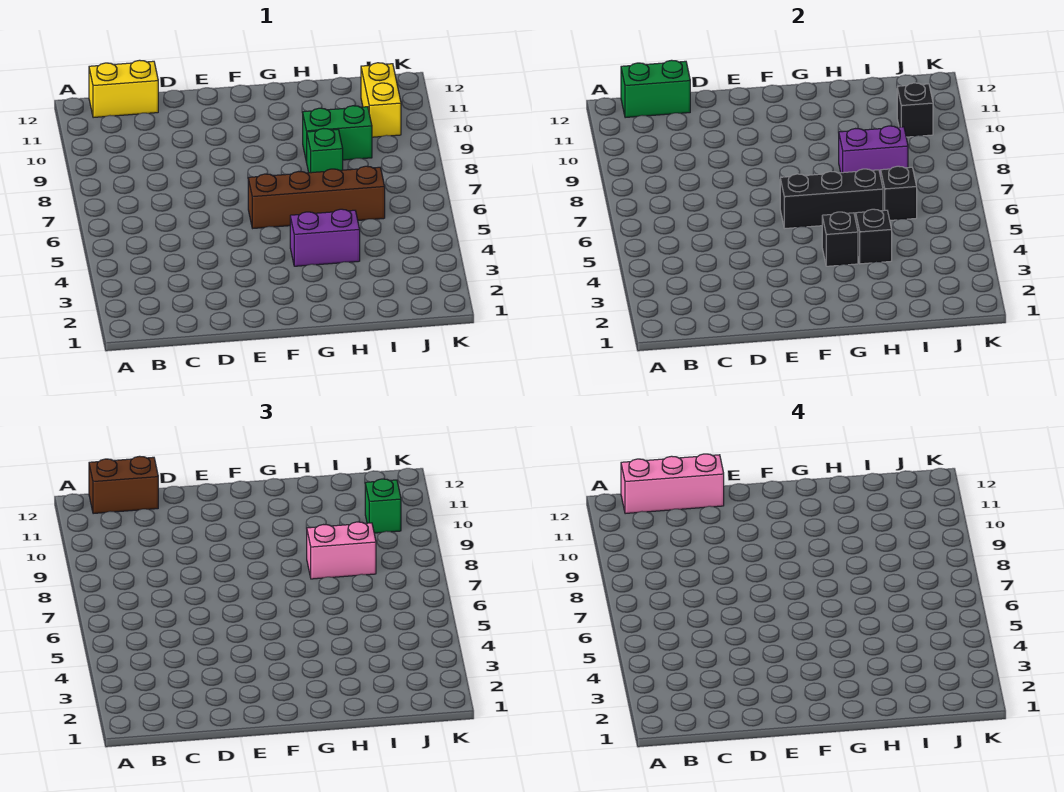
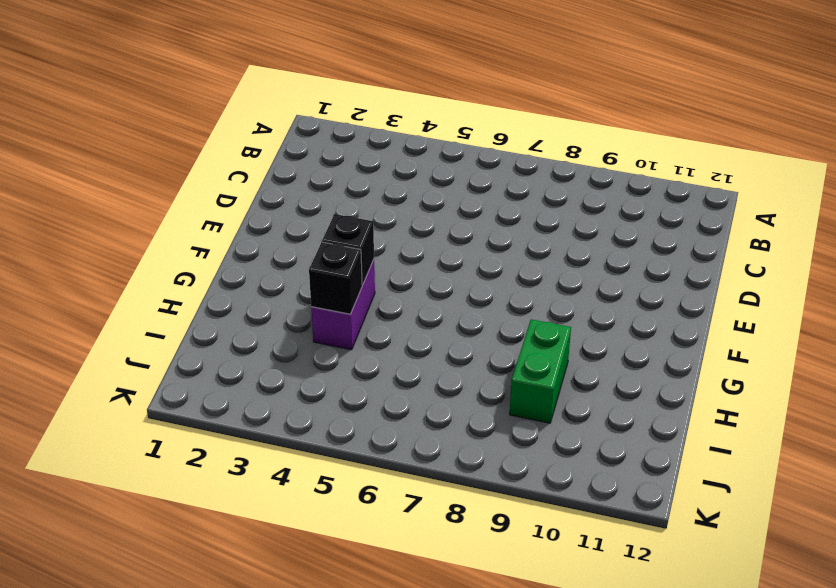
none -> yellow 1x2 brick [89,60,158,118]
none -> brown 1x4 brick [248,166,385,228]
none -> green 1x1 brick [307,129,343,173]

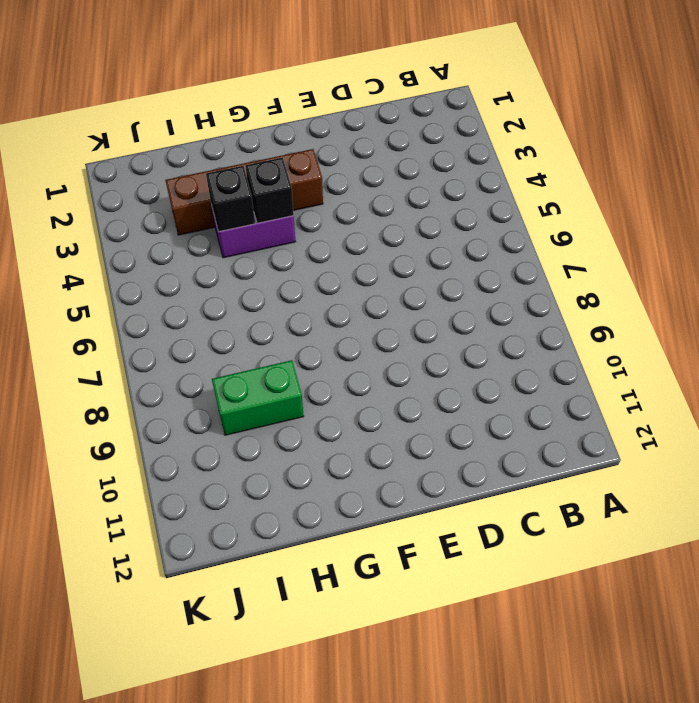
brown 1x4 brick [165,149,323,235] -> brown 1x4 brick moved to [248,166,385,228]
none -> yellow 1x2 brick [89,60,158,118]
none -> green 1x1 brick [307,129,343,173]
none -> yellow 1x2 brick [361,63,401,137]

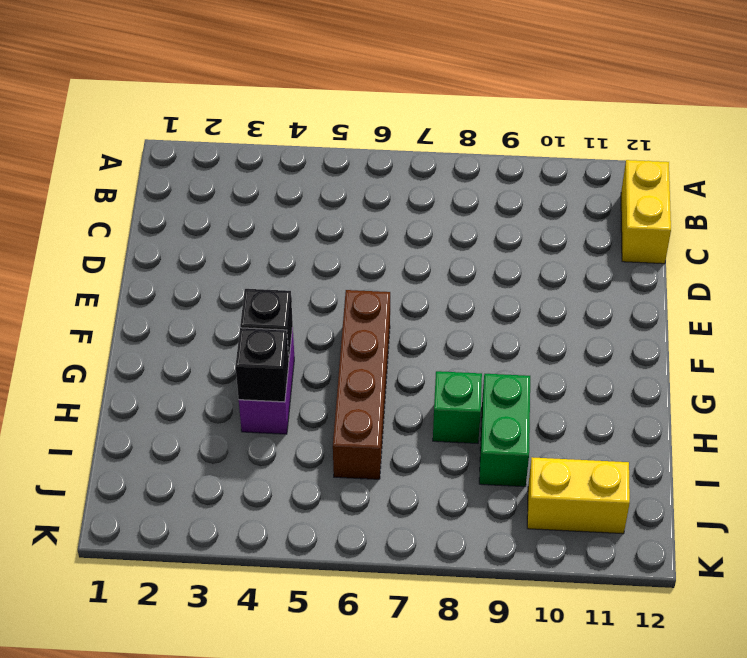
none -> green 1x2 brick [621,60,690,118]
none -> black 1x3 brick [780,169,883,228]
none -> purple 1x2 brick [839,126,908,176]

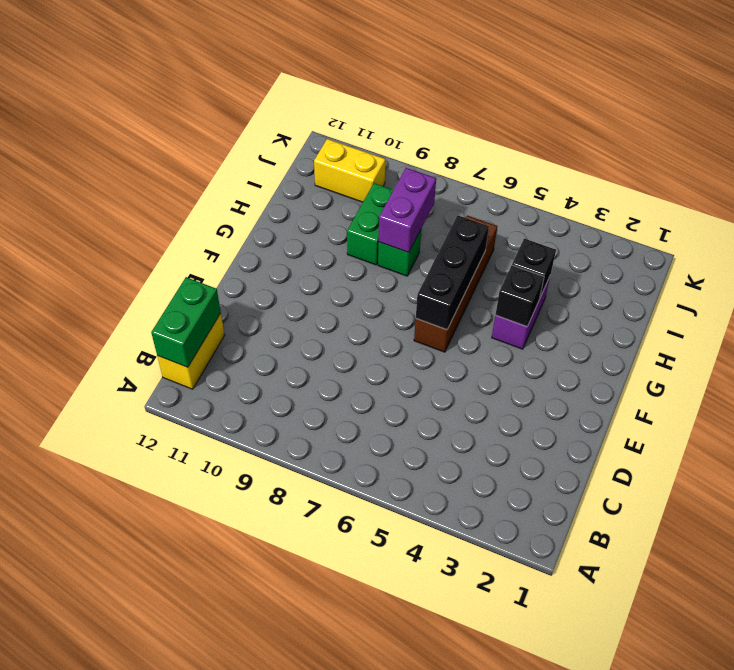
none -> black 1x1 brick [881,166,917,220]
none -> black 1x1 brick [897,83,933,137]
none -> brown 1x2 brick [89,456,158,514]

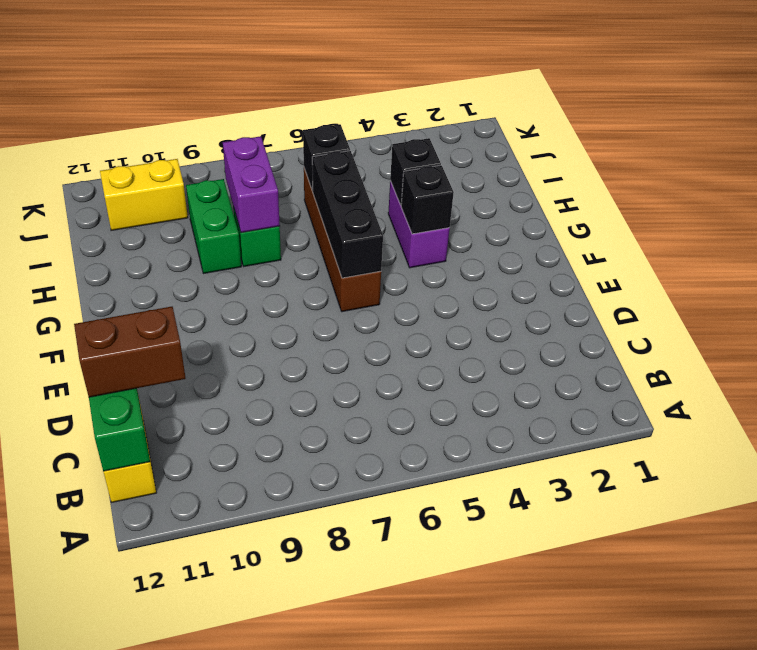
brown 1x2 brick [74,307,186,397] -> brown 1x2 brick turned to [89,456,158,514]
none -> black 1x1 brick [897,83,933,137]
none -> pink 1x2 brick [307,522,376,579]
none -> green 1x1 brick [365,479,401,533]

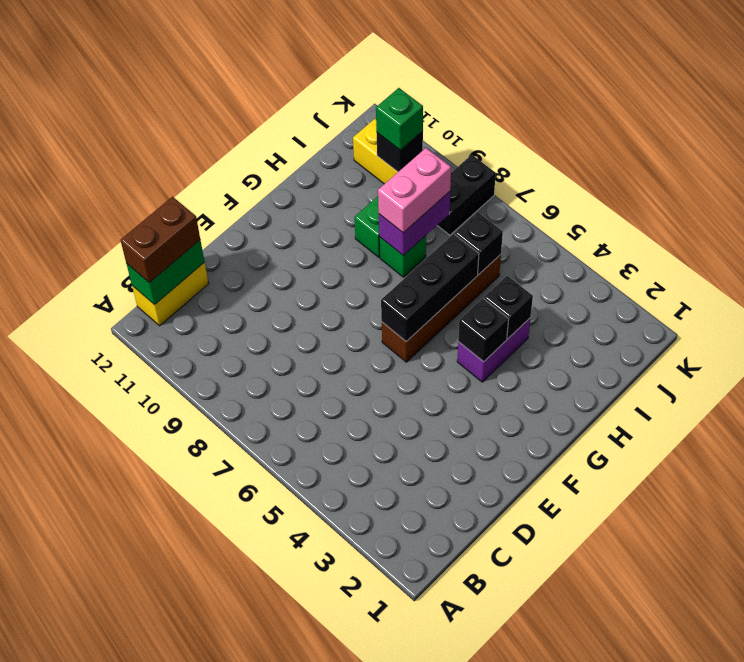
black 1x2 brick [437,155,496,235] -> none
none -> pink 1x3 brick [621,454,724,514]

